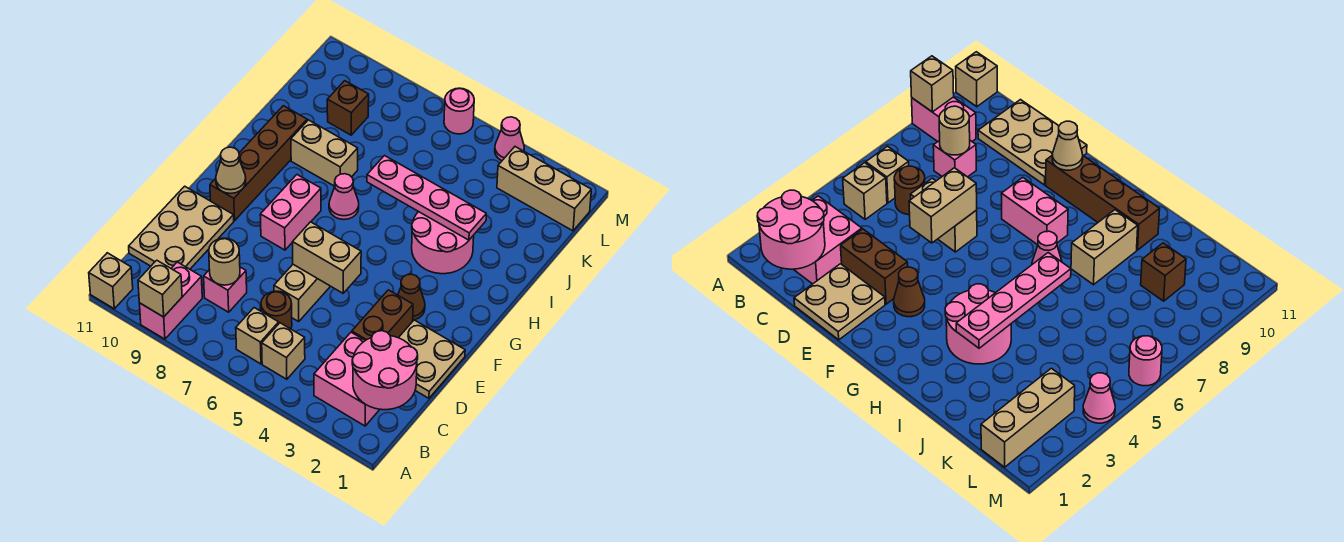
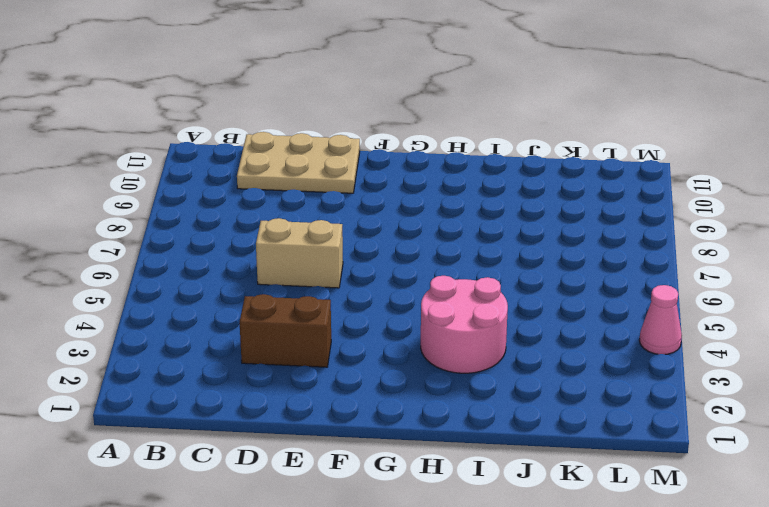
none -> pink 1x2 brick [139,262,202,339]
none -> tan 1x1 brick [89,253,133,309]
none -> pink 2x2 brick [314,332,380,426]

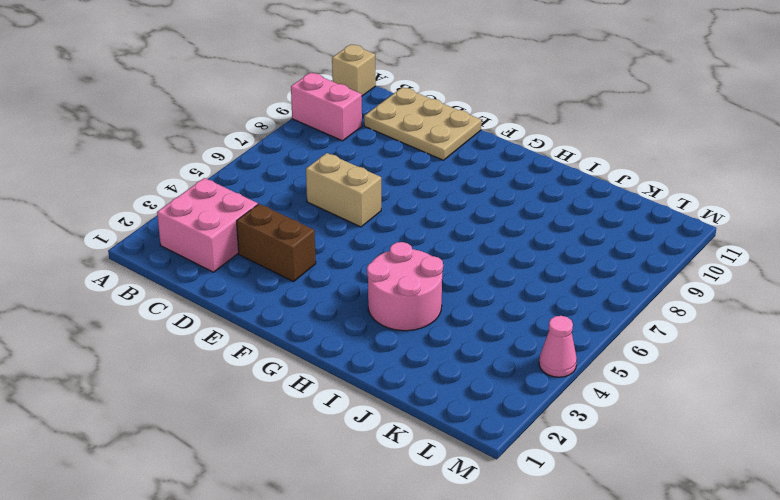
none -> tan 1x1 brick [262,323,305,379]
none -> tan 1x1 brick [236,308,279,364]
none -> brown 1x1 round brick [261,291,292,329]

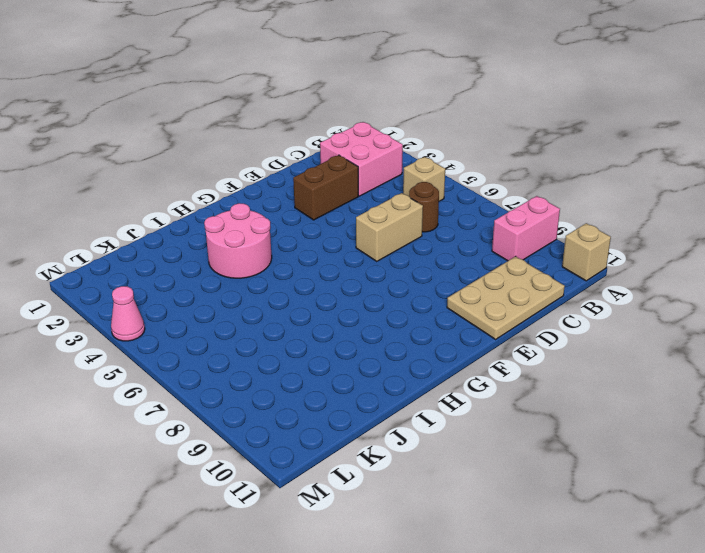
none -> tan 1x1 brick [236,308,279,364]
none -> pink 1x1 brick [204,267,247,312]
none -> tan 2x2 plate [399,320,465,398]

